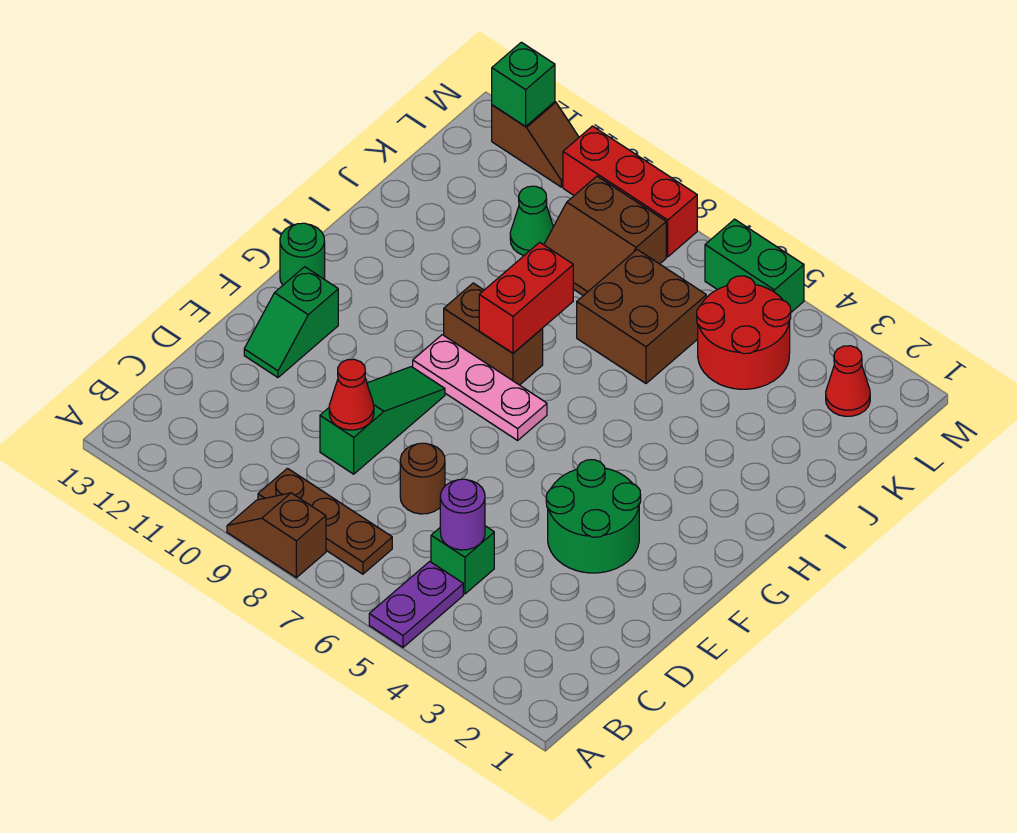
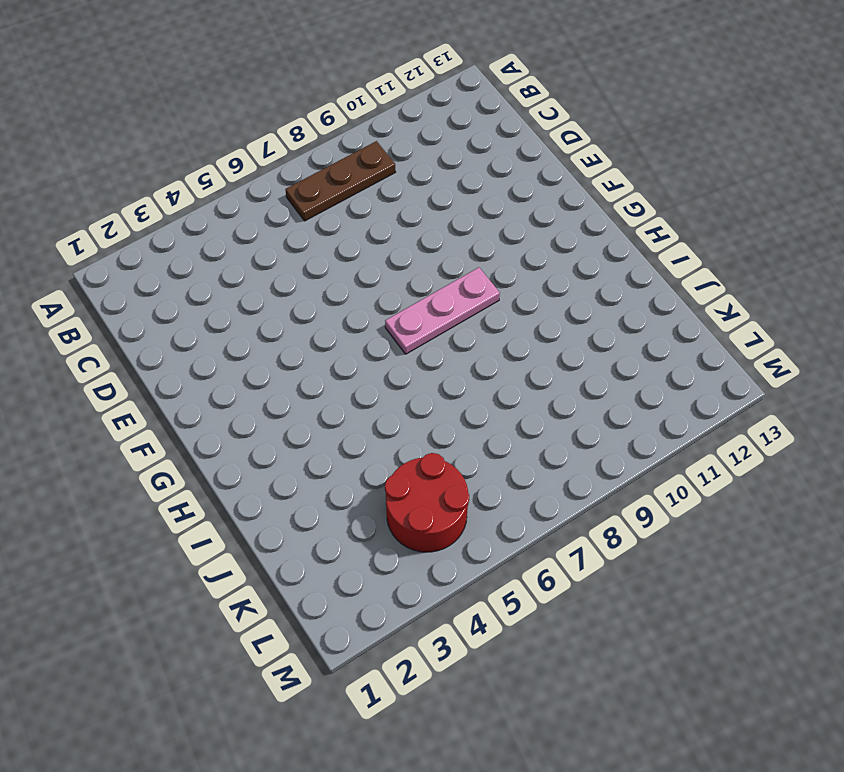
none -> purple 1x2 plate [369,561,463,647]
none -> brown 1x2 slope [227,493,326,578]
none -> green 1x1 brick [431,526,494,594]

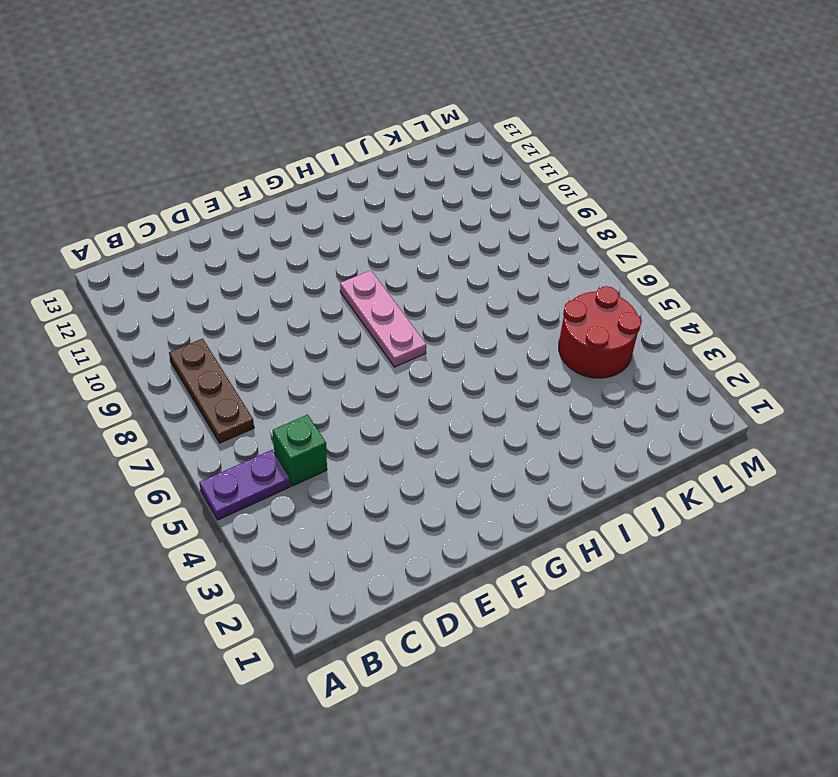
none -> brown 1x2 slope [227,493,326,578]
none -> brown 1x1 round brick [400,443,445,514]
none -> green 1x3 slope [320,367,445,474]

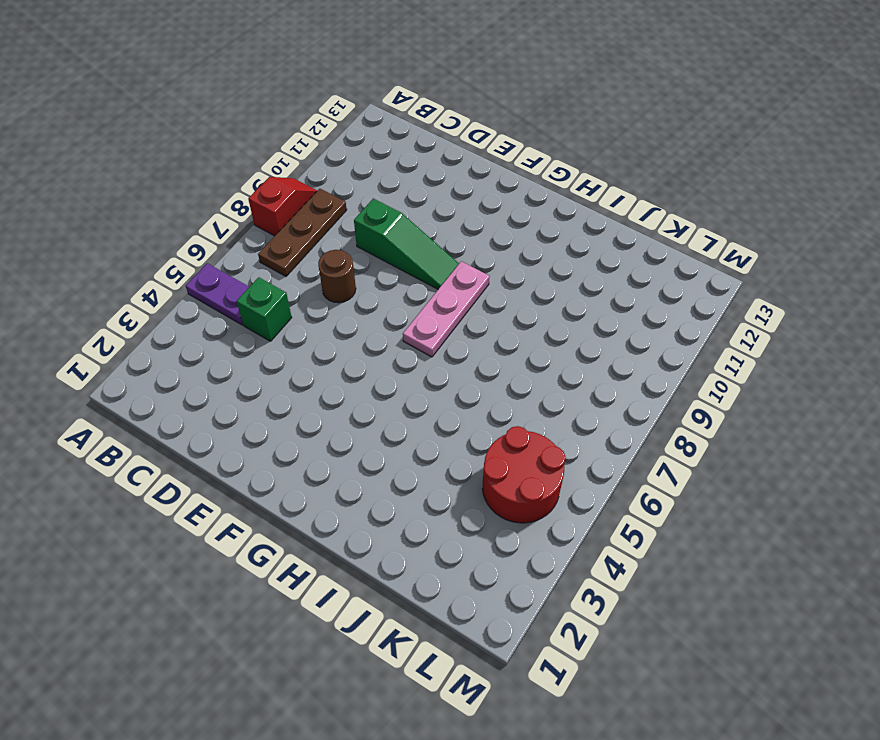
red 1x2 slope [248,177,317,236] -> brown 1x2 slope [227,493,326,578]
none -> green 2x2 round brick [546,460,641,573]
none -> green 1x2 slope [244,267,338,377]
none -> green 1x1 round brick [280,223,325,285]

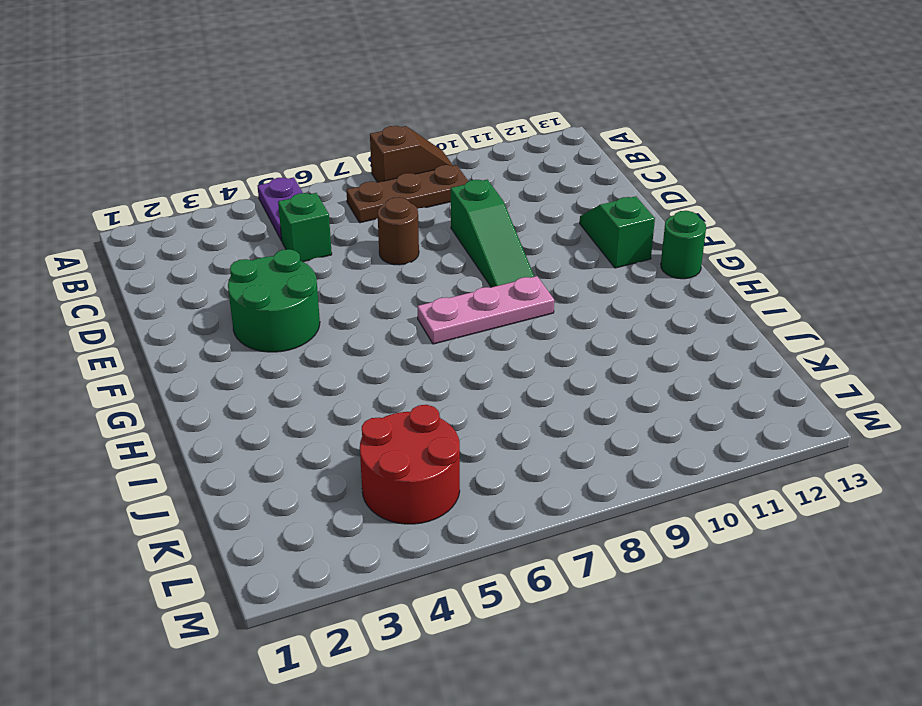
none -> brown 1x2 brick [444,283,543,385]
none -> brown 2x2 brick [577,250,706,383]
none -> brown 2x2 slope [544,176,666,296]

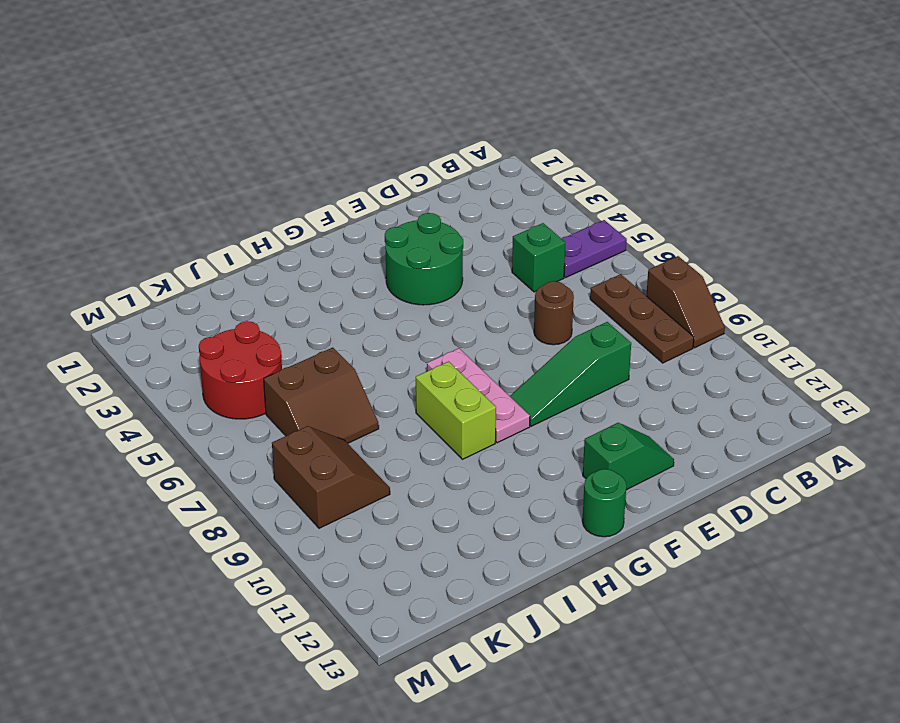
lime 1x2 brick [416,362,496,459] -> brown 1x2 brick [444,283,543,385]
brown 2x2 slope [264,348,379,443] -> brown 2x2 brick [577,250,706,383]
none -> green 1x1 cone [510,186,553,256]
none -> red 1x1 cone [826,346,870,416]
none -> green 1x2 brick [705,219,804,312]

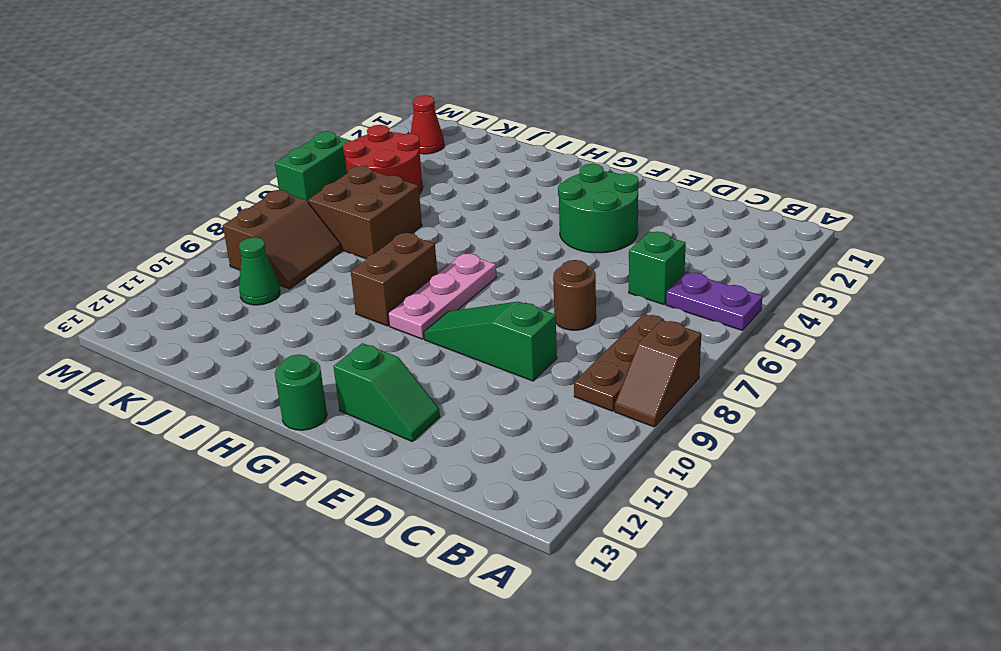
none -> red 1x3 brick [563,126,697,257]
none -> brown 1x2 slope [492,102,579,187]
none -> purple 1x1 round brick [440,479,485,550]

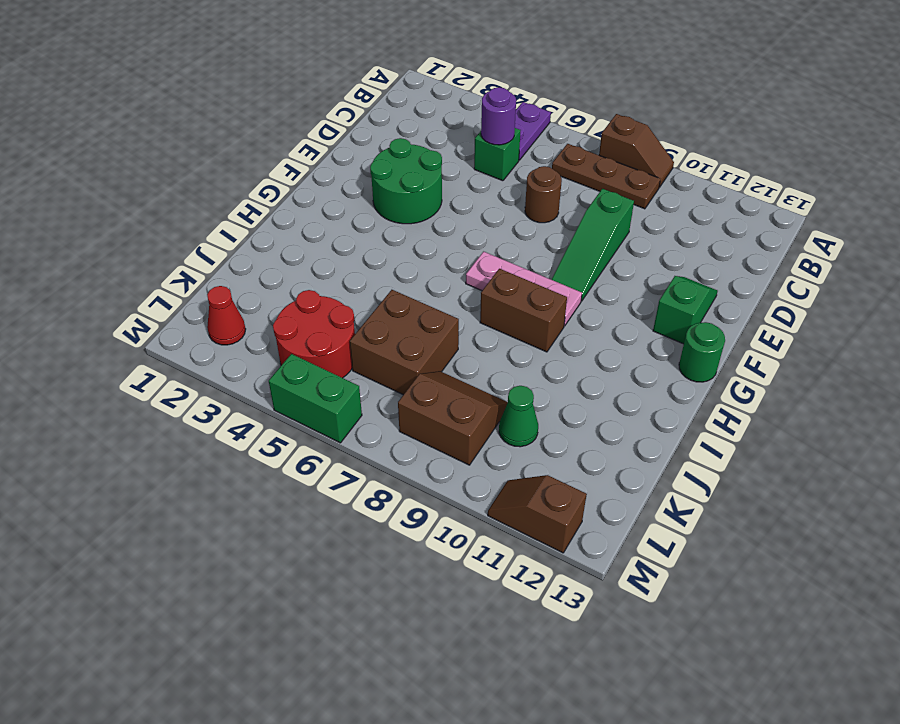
none -> red 1x3 brick [563,126,697,257]
none -> red 1x1 cone [329,359,374,430]
none -> red 1x2 brick [479,242,573,353]

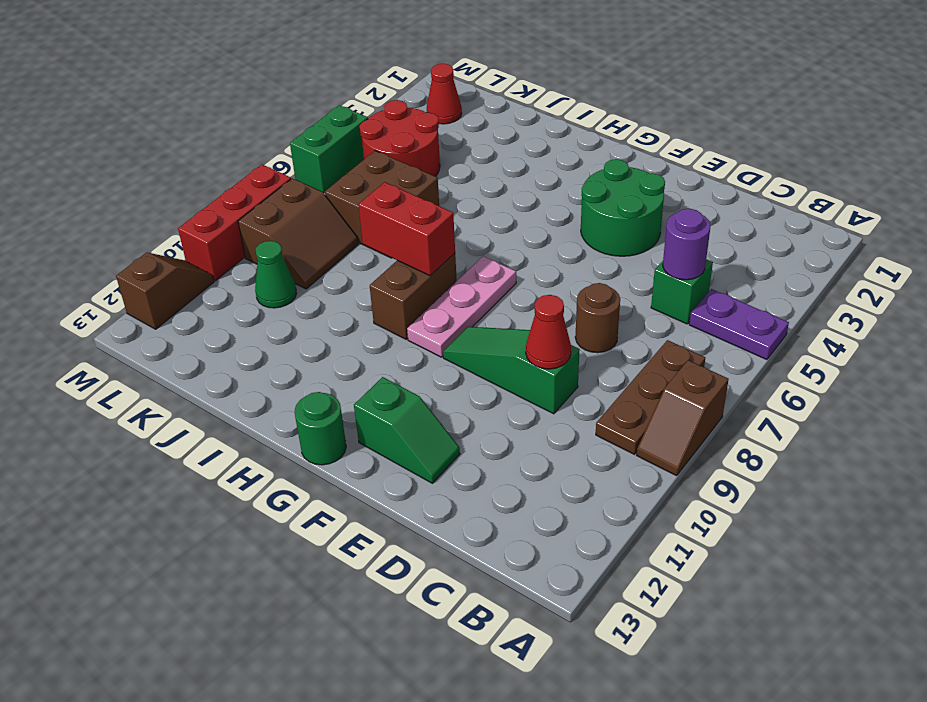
none -> green 1x1 brick [492,42,555,127]

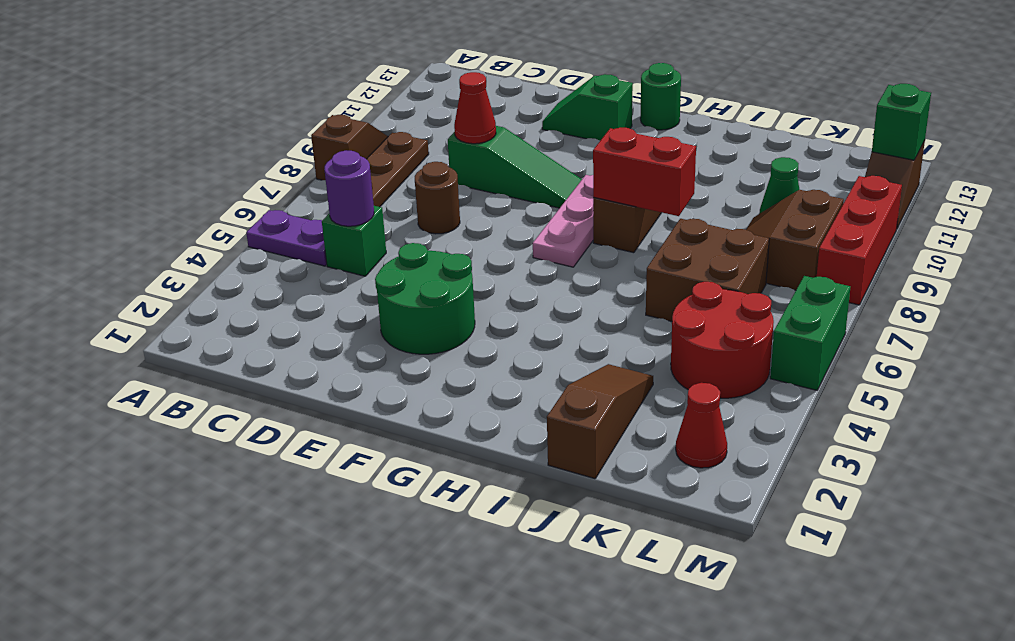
brown 1x3 slope [547,364,653,479] -> none

